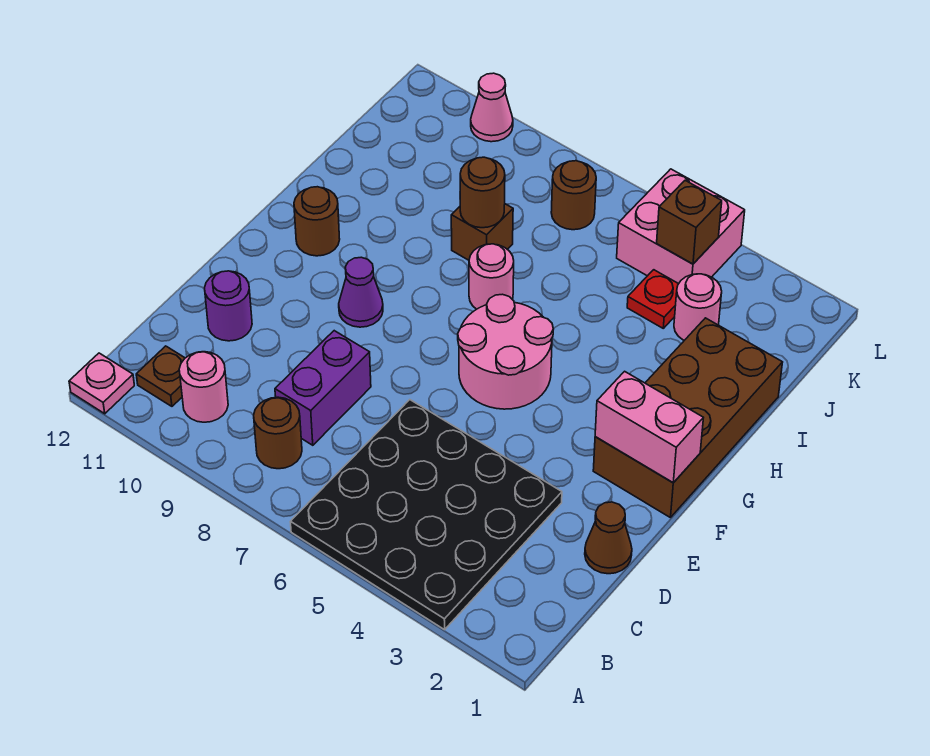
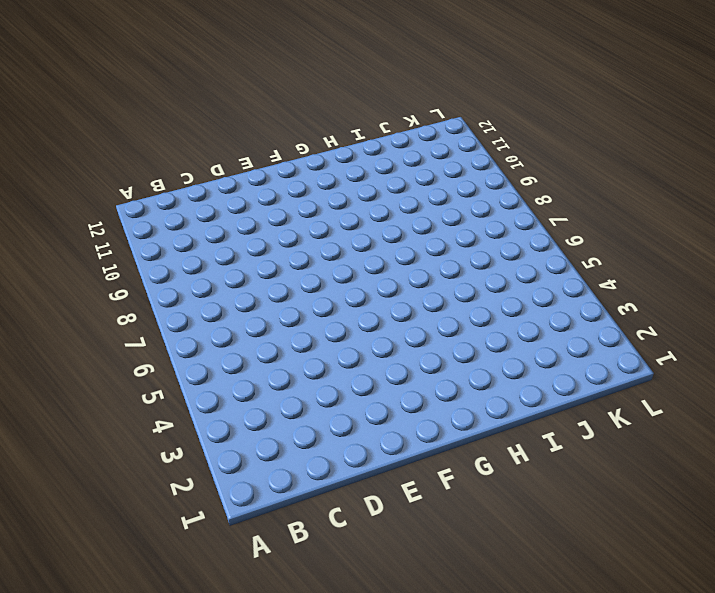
none -> black 4x4 plate [291,400,562,630]
none -> pink 1x1 plate [69,353,134,414]
none -> brown 1x1 round brick [254,397,302,469]

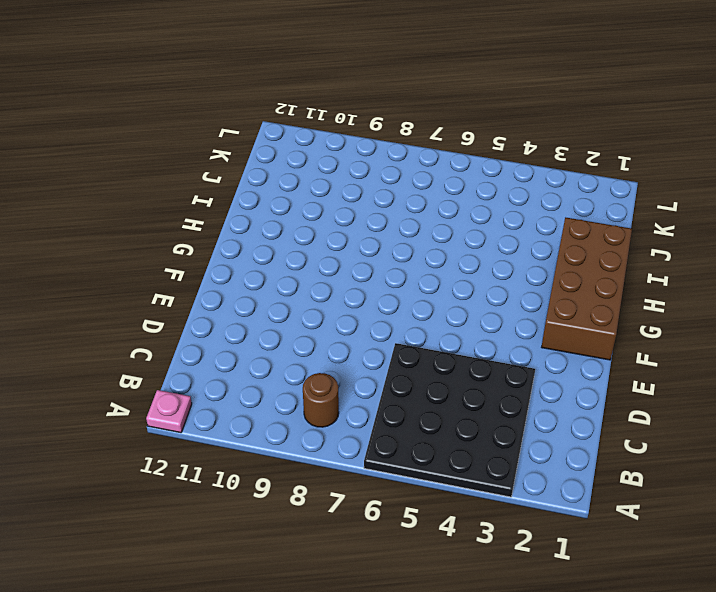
none -> pink 1x1 round brick [179,352,228,422]
none -> brown 1x1 plate [136,346,185,406]
none -> purple 1x2 brick [275,331,371,445]

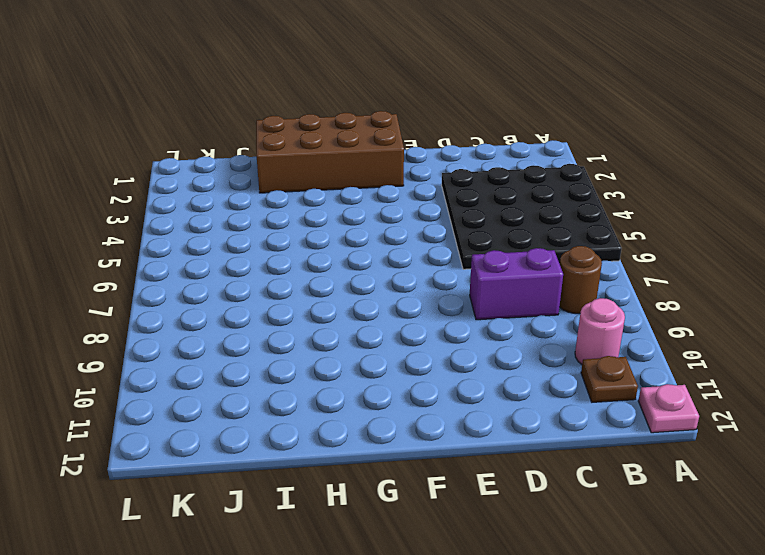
none -> brown 1x1 cone [585,502,632,574]
none -> purple 1x1 round brick [205,271,252,341]
none -> pink 2x2 round brick [458,294,553,409]

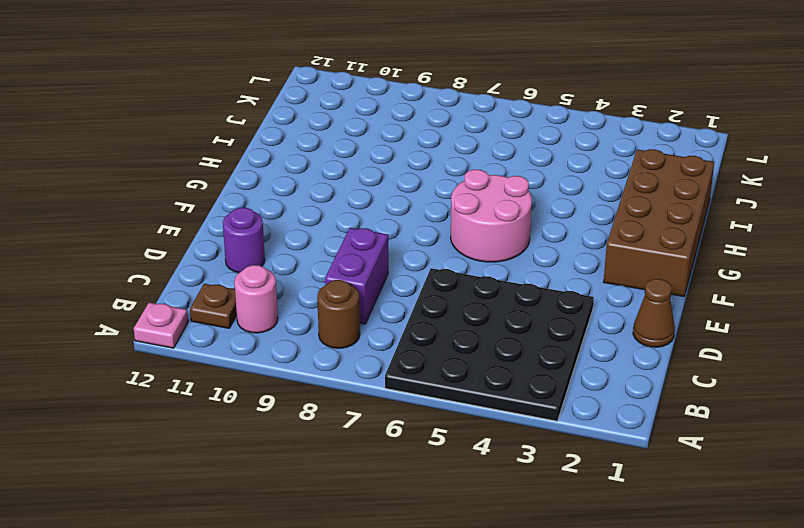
none -> purple 1x1 cone [339,257,383,327]
none -> brown 1x1 round brick [294,187,340,256]
none -> pink 1x1 round brick [469,244,514,309]

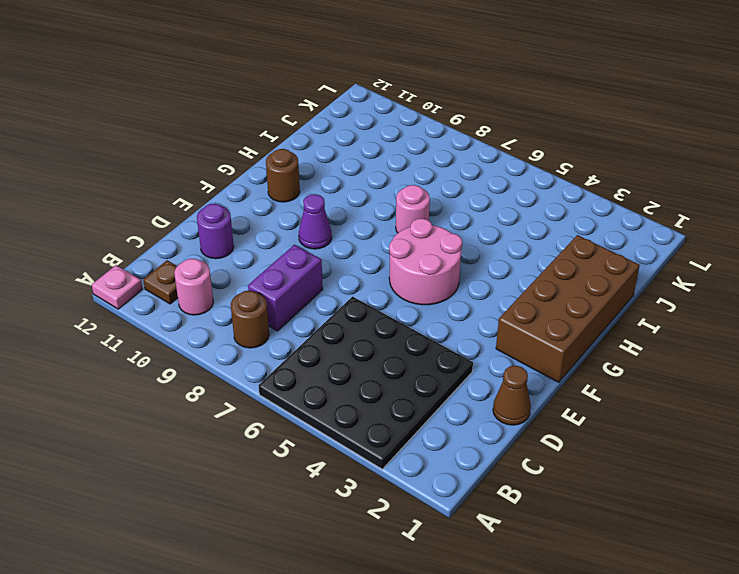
none -> brown 1x1 brick [451,204,513,260]
none -> pink 1x1 round brick [674,274,722,340]
none -> red 1x1 plate [627,270,678,328]

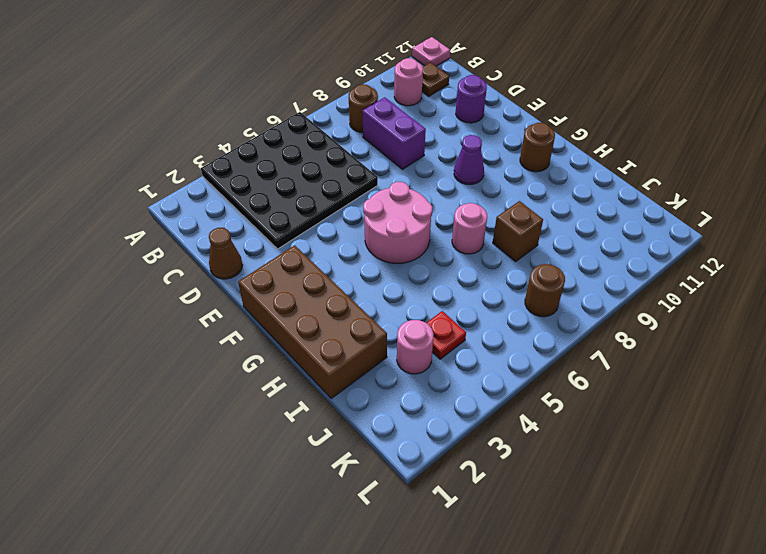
none -> pink 2x2 brick [617,169,745,284]
none -> pink 1x1 cone [471,73,513,142]
none -> pink 1x2 brick [595,371,703,483]

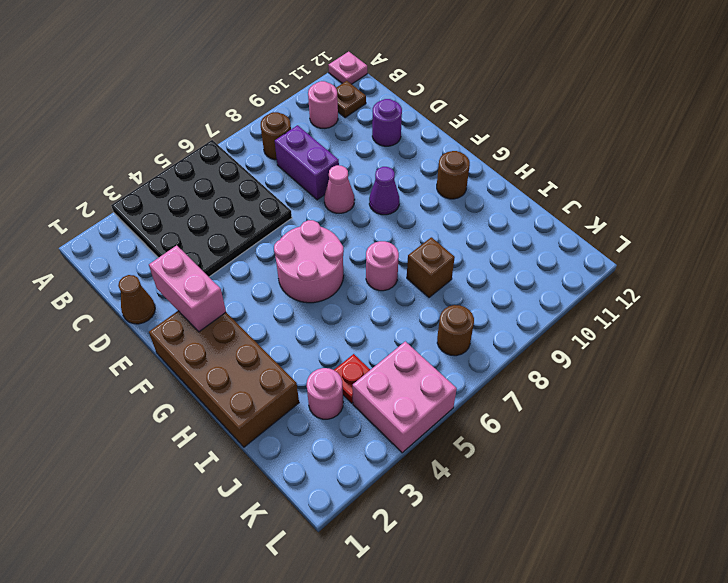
pink 1x2 brick [149,245,226,332] -> pink 1x2 brick turned to [595,371,703,483]
pink 1x1 cone [324,165,354,213] -> pink 1x1 cone moved to [471,73,513,142]
none -> brown 1x1 round brick [460,157,505,228]
none -> brown 1x1 brick [657,180,722,264]

